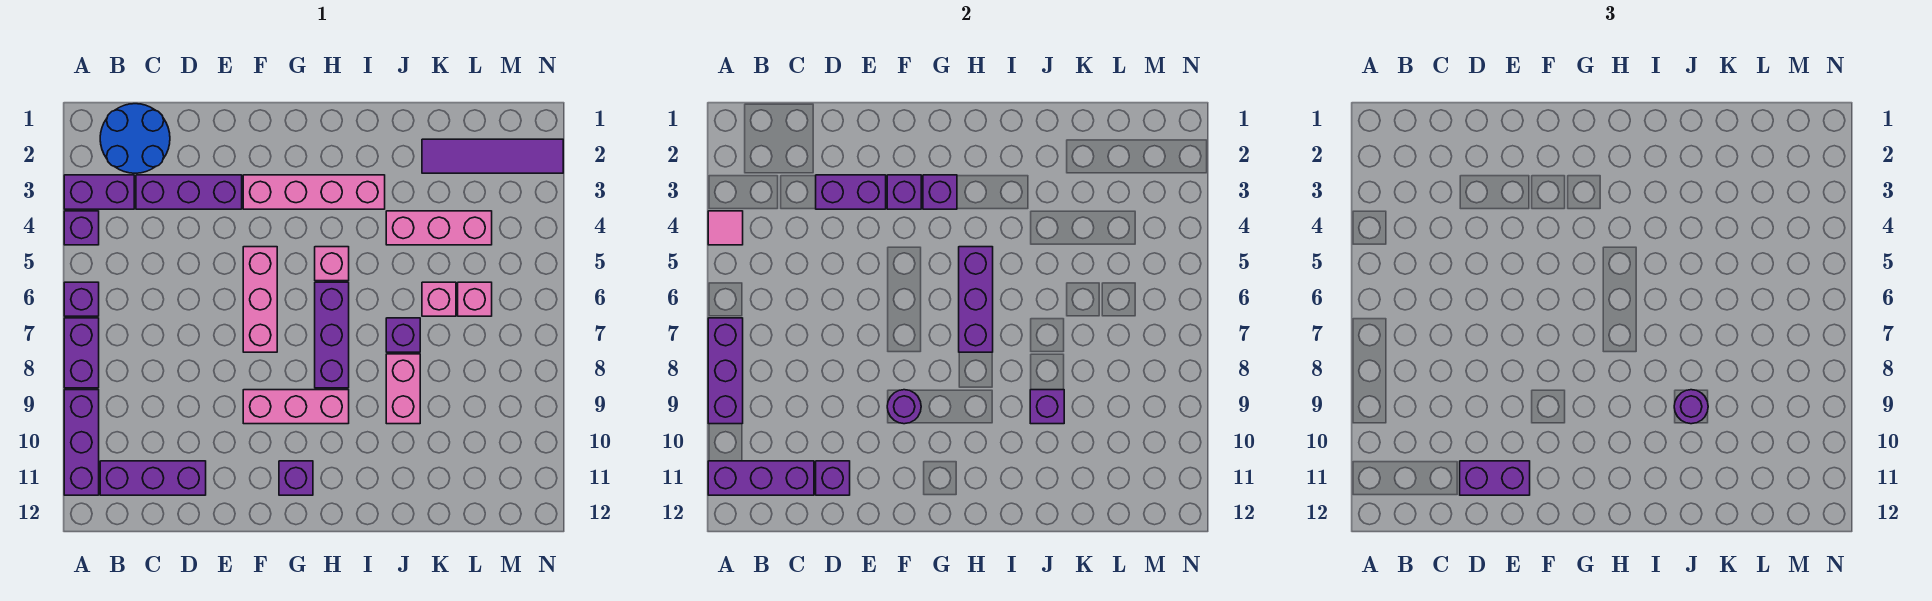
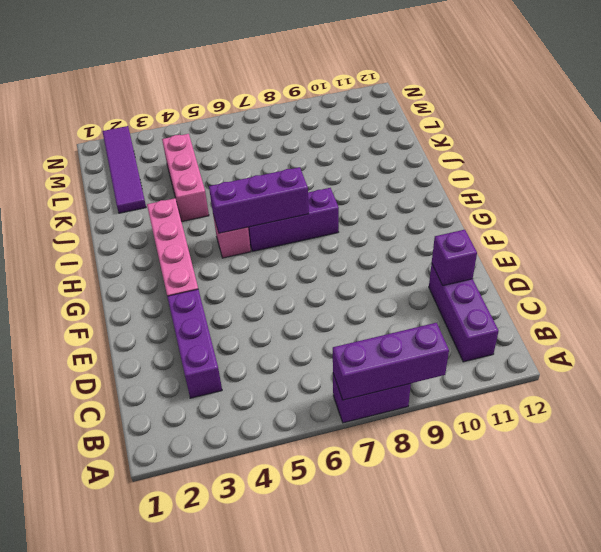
none -> purple 1x2 brick [64,175,134,209]
none -> purple 1x1 brick [64,211,99,245]
none -> purple 1x1 brick [64,282,99,316]
none -> purple 1x3 brick [64,390,99,495]

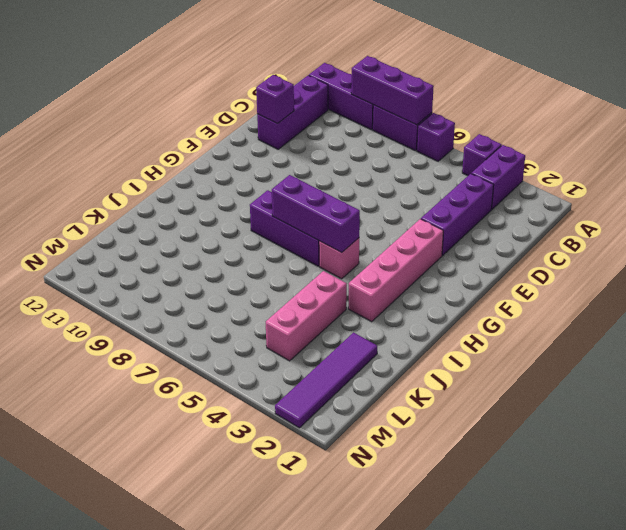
none -> blue 2x2 round brick [100,104,170,173]
none -> pink 1x3 brick [243,247,277,352]
none -> pink 1x3 brick [243,390,349,424]
none -> purple 1x1 brick [279,461,313,495]

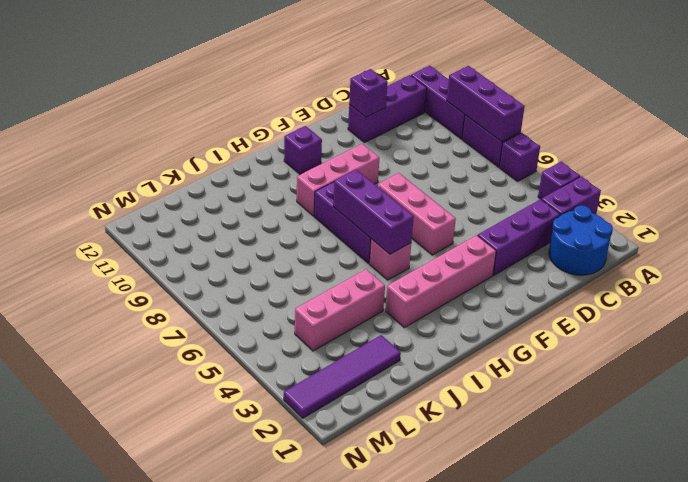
none -> purple 1x1 brick [386,318,420,352]
none -> pink 1x2 brick [386,354,420,424]
none -> pink 1x1 brick [422,282,456,316]
none -> pink 1x1 brick [458,282,492,316]

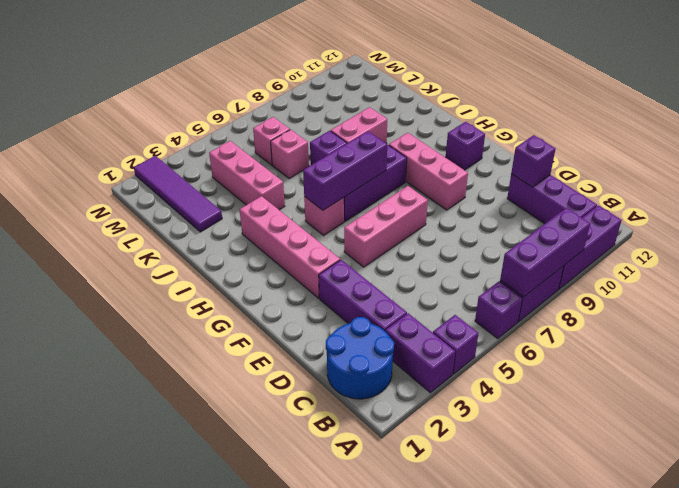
none -> pink 1x1 tile [708,211,743,245]
none -> purple 1x3 brick [708,461,814,495]
none -> purple 1x2 brick [816,175,886,209]
none -> purple 1x1 brick [887,175,921,209]

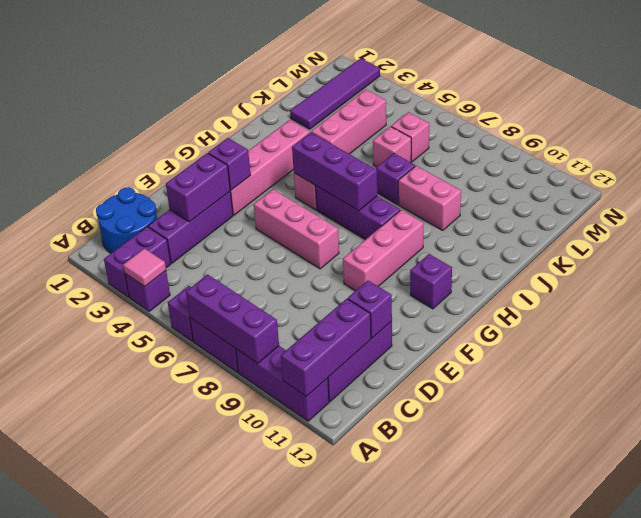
none -> purple 1x1 round brick [887,390,921,424]
none -> purple 1x1 brick [923,175,957,209]
none -> purple 1x1 brick [1030,390,1064,424]
none -> purple 1x2 brick [1460,461,1530,495]

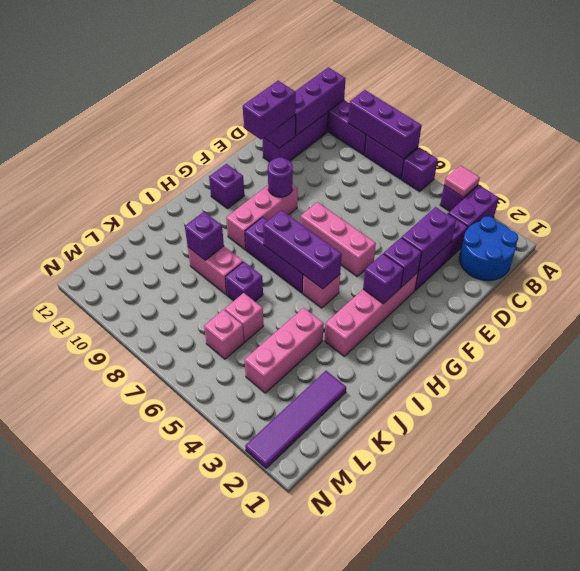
none -> purple 1x1 round brick [1674,390,1708,424]

